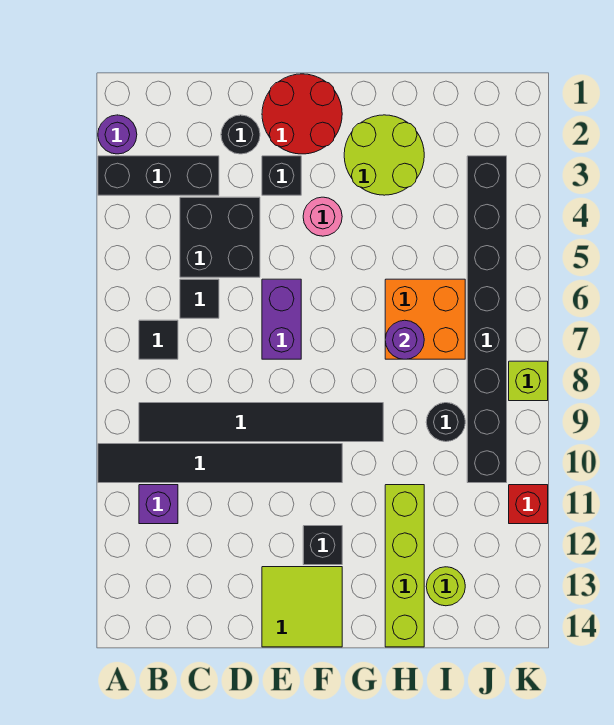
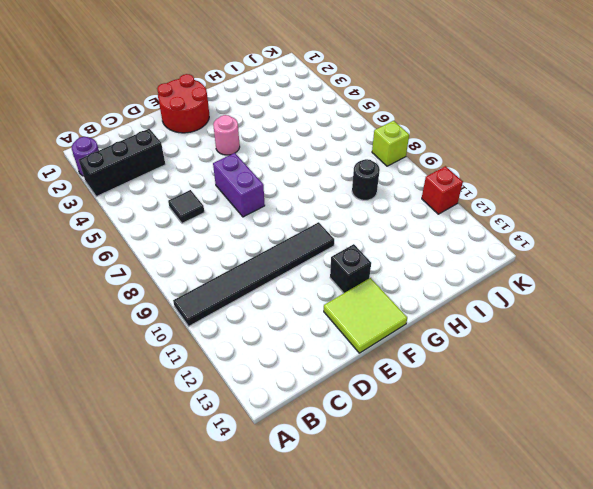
none -> black 1x1 tile [139,320,178,359]
none -> black 1x6 tile [139,403,383,442]
none -> purple 1x1 brick [139,485,178,524]

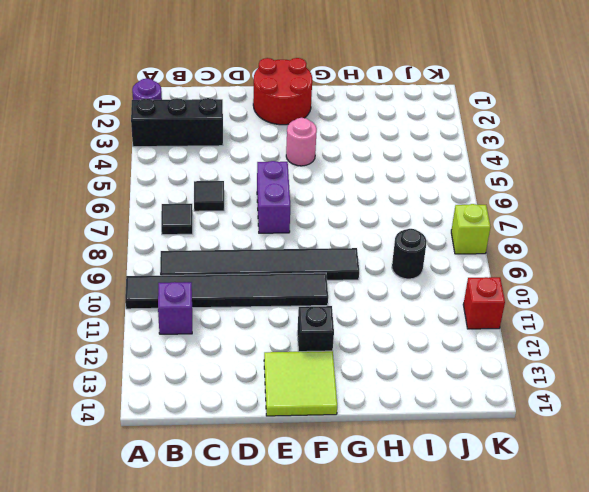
none -> black 2x2 brick [180,197,260,277]
none -> black 1x1 round brick [221,115,260,154]
none -> black 1x1 brick [262,156,301,195]

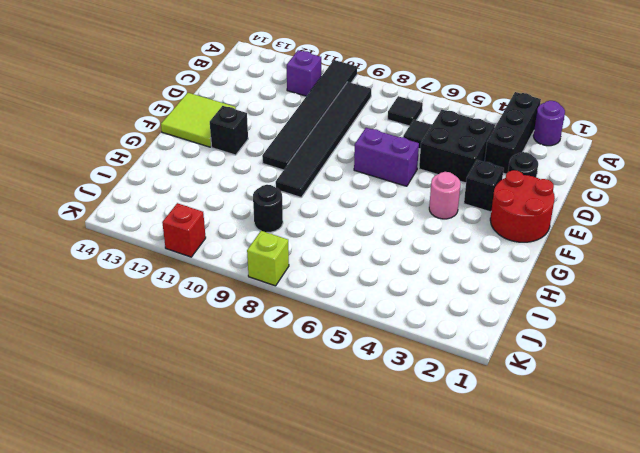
none -> lime 2x2 round brick [344,115,424,195]
none -> orange 2x2 brick [385,279,465,359]
none -> lime 1x4 brick [385,485,424,647]

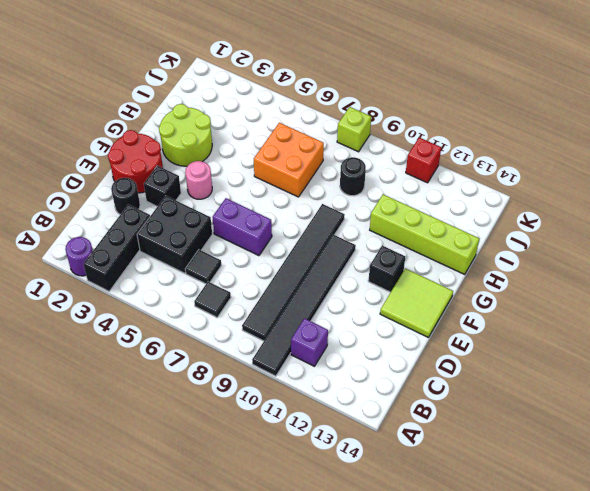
none -> lime 1x1 round brick [426,567,465,606]
none -> black 1x8 brick [467,156,507,483]
none -> purple 1x1 round brick [385,320,424,359]

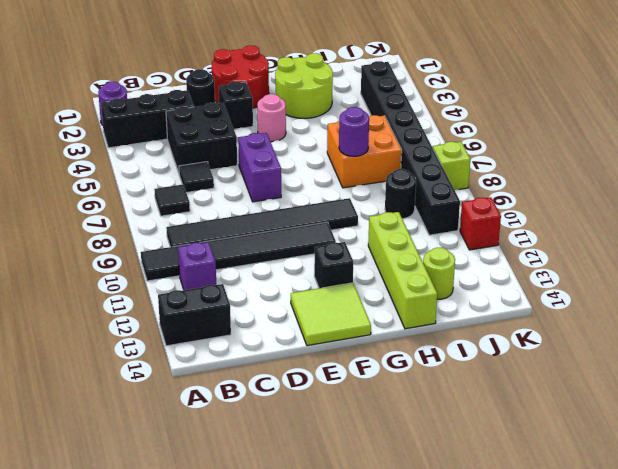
black 1x2 brick [158,284,231,346] -> none

